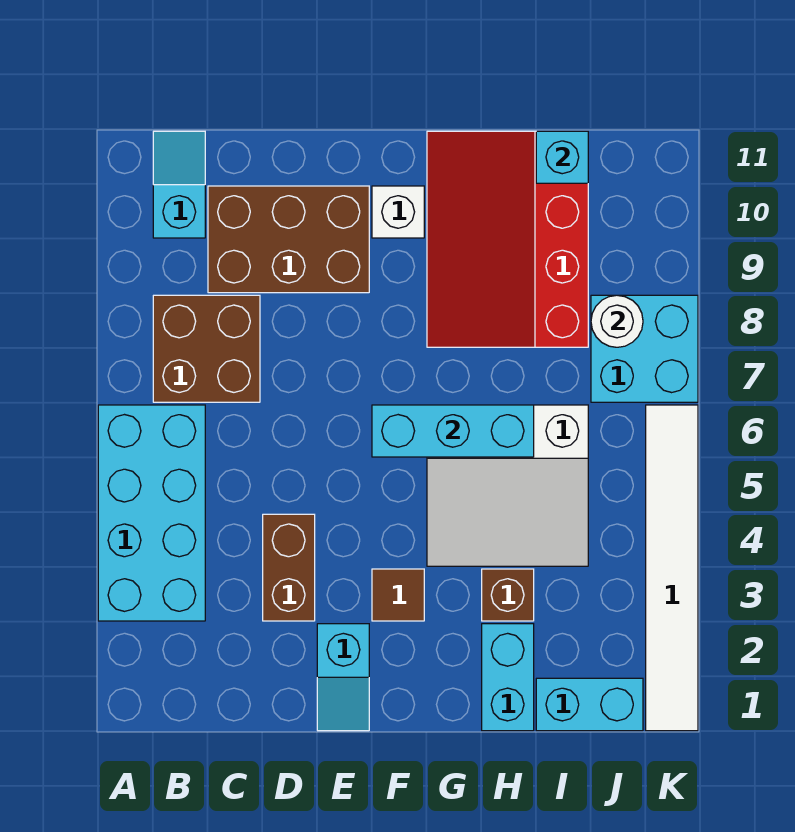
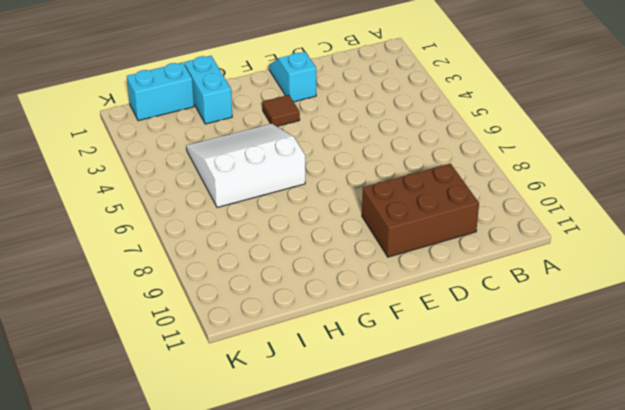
none -> cyan 2x4 brick [98,405,205,621]
none -> brown 2x2 brick [153,295,260,402]
none -> cyan 1x2 slope [153,131,205,238]

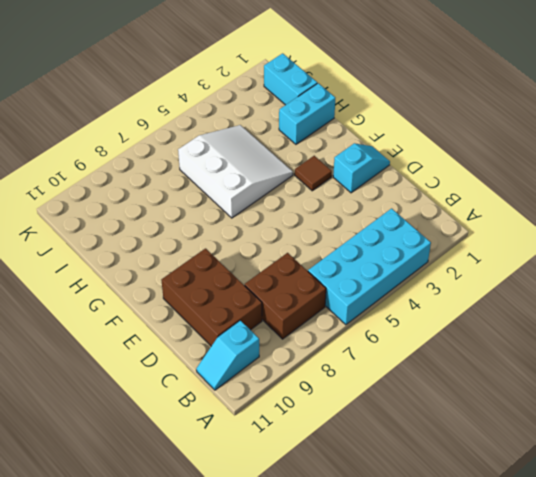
none -> brown 1x2 brick [263,514,315,621]
none -> white 1x1 brick [372,186,424,238]
none -> red 3x4 slope [427,131,588,347]

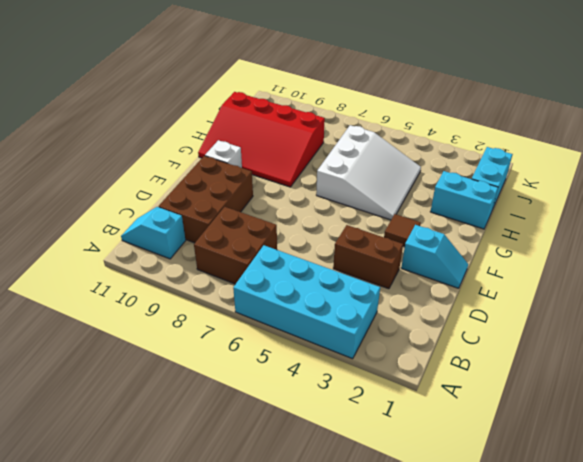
none -> brown 1x1 brick [482,569,534,621]
none -> cyan 2x2 brick [591,295,698,402]
none -> white 1x6 tile [646,405,698,731]

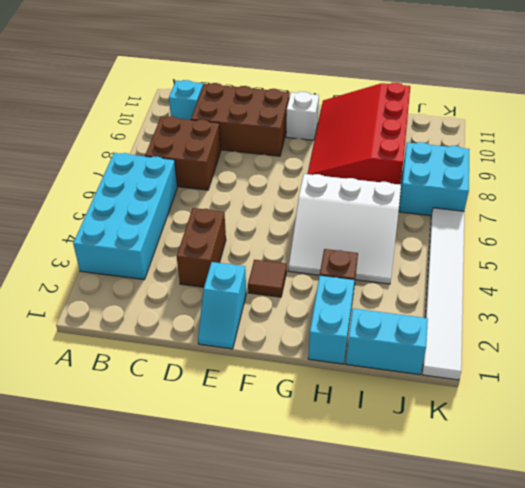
none -> cyan 1x3 brick [372,405,534,457]
none -> cyan 1x1 brick [536,131,588,183]
none -> white 1x1 round brick [591,295,643,347]

